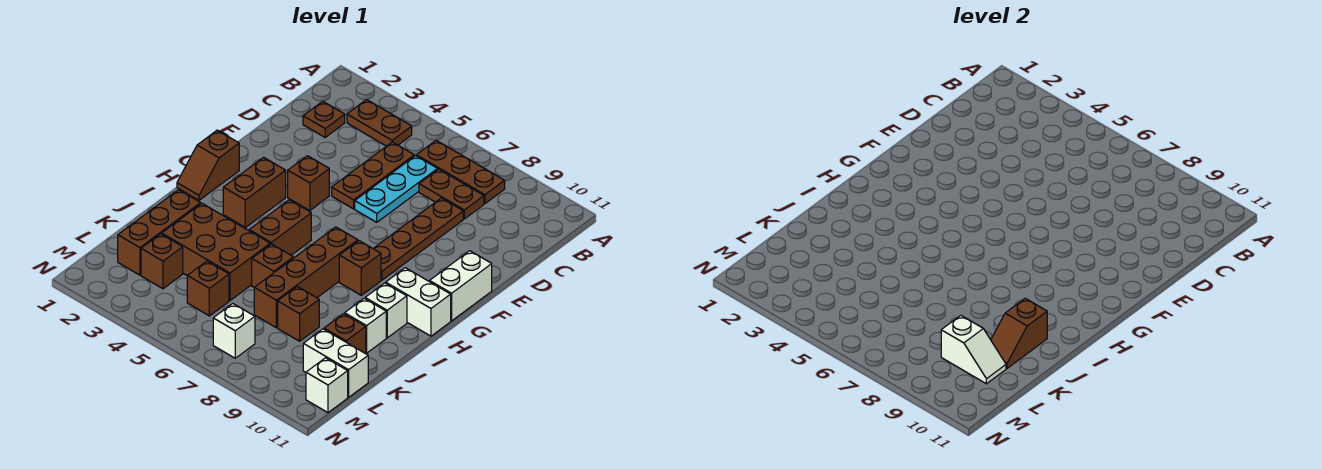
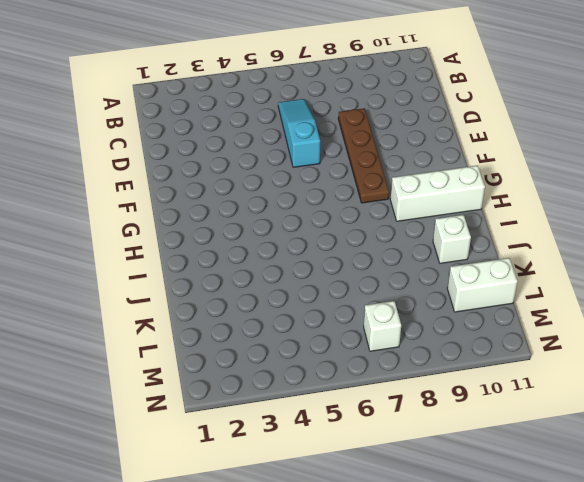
cyan 1x3 slope [278,99,320,167] -> cyan 1x3 plate [355,156,438,222]
white 1x3 brick [390,166,485,221] -> white 1x2 brick [386,268,451,336]
none -> brown 1x2 plate [347,100,412,146]
none -> brown 1x3 plate [417,140,505,204]
none -> brown 1x1 plate [303,101,345,137]

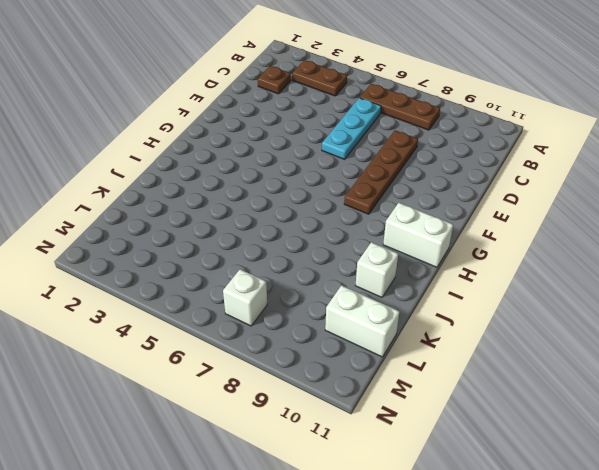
none -> brown 1x3 plate [332,142,414,209]
none -> brown 1x2 plate [419,169,484,219]
none -> brown 1x1 brick [288,156,329,211]

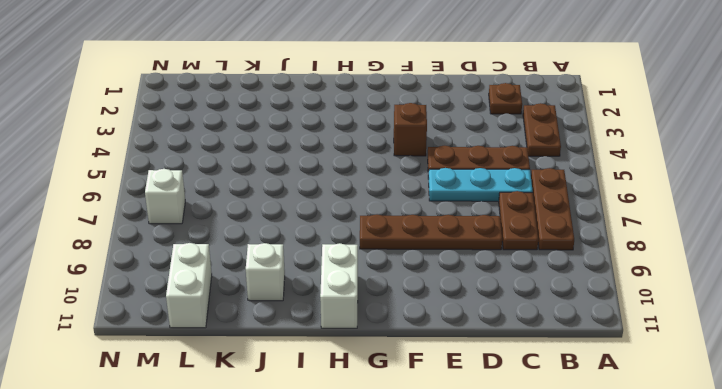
none -> white 1x2 brick [430,251,492,321]
none -> brown 1x2 slope [177,130,239,200]
none -> brown 1x2 brick [223,157,286,228]

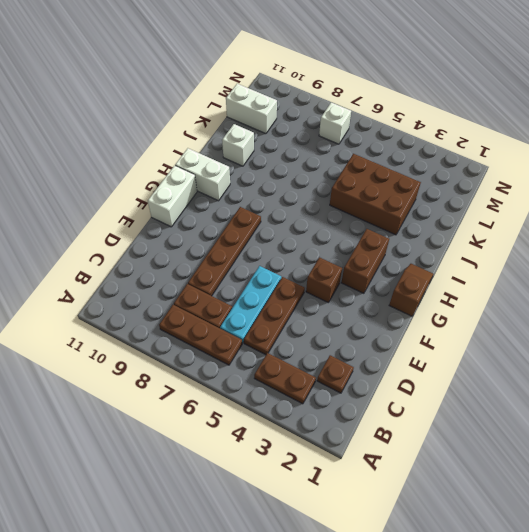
none -> brown 1x2 brick [249,200,311,255]
none -> brown 1x4 brick [254,227,358,328]
none -> brown 1x1 brick [339,241,381,295]

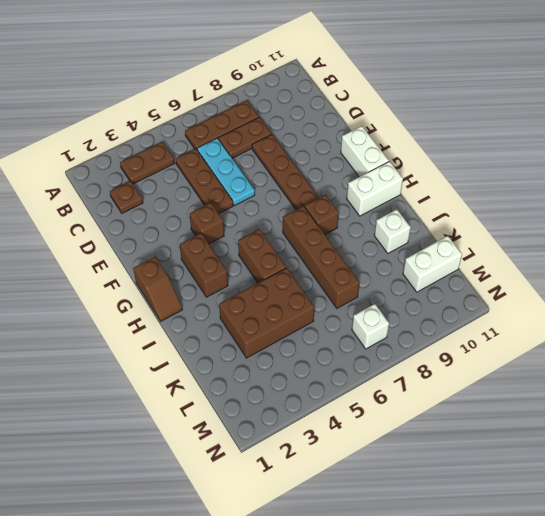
none -> white 1x1 brick [365,283,407,338]
none -> brown 1x3 brick [118,190,201,275]
none -> brown 1x1 brick [252,244,293,287]

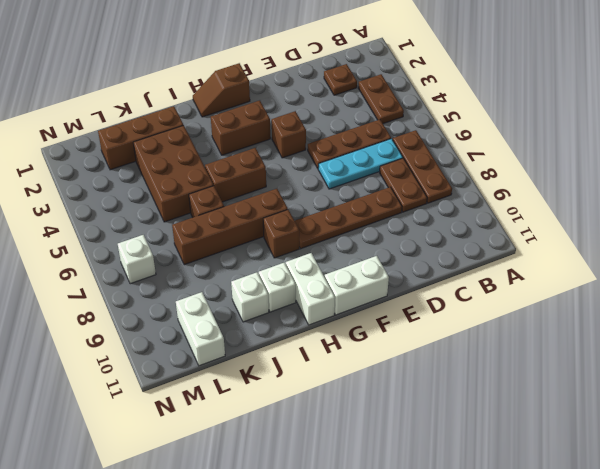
none -> brown 1x1 brick [278,287,319,341]
none -> brown 1x1 brick [324,314,366,354]
none -> brown 1x1 brick [141,234,183,289]

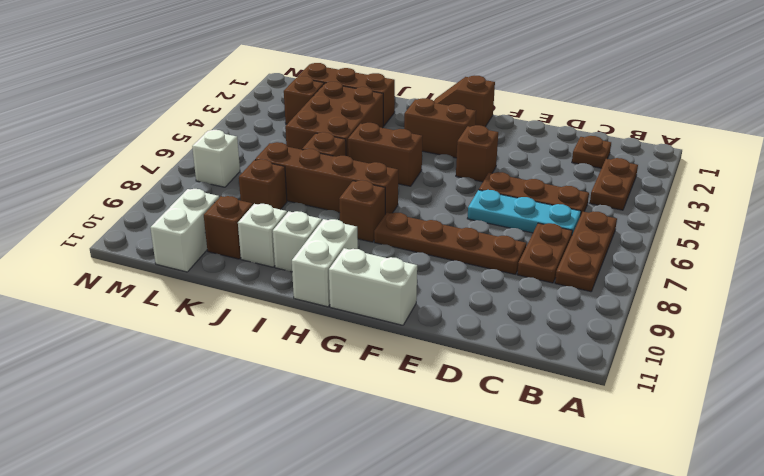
none -> brown 1x1 brick [187,261,229,316]
none -> white 1x1 brick [306,358,348,413]
none -> brown 1x2 slope [991,298,1047,368]

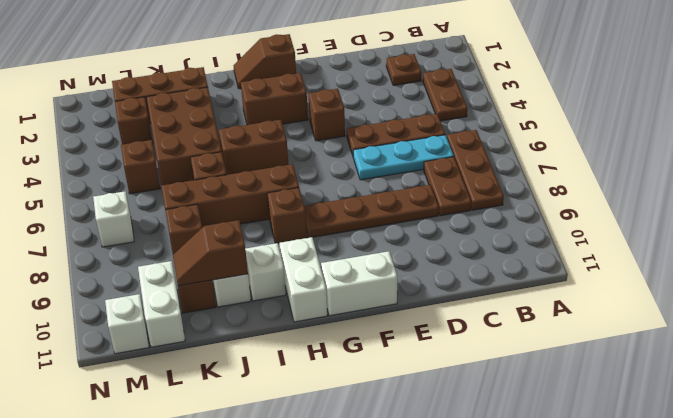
none -> white 1x2 slope [941,315,1006,384]

